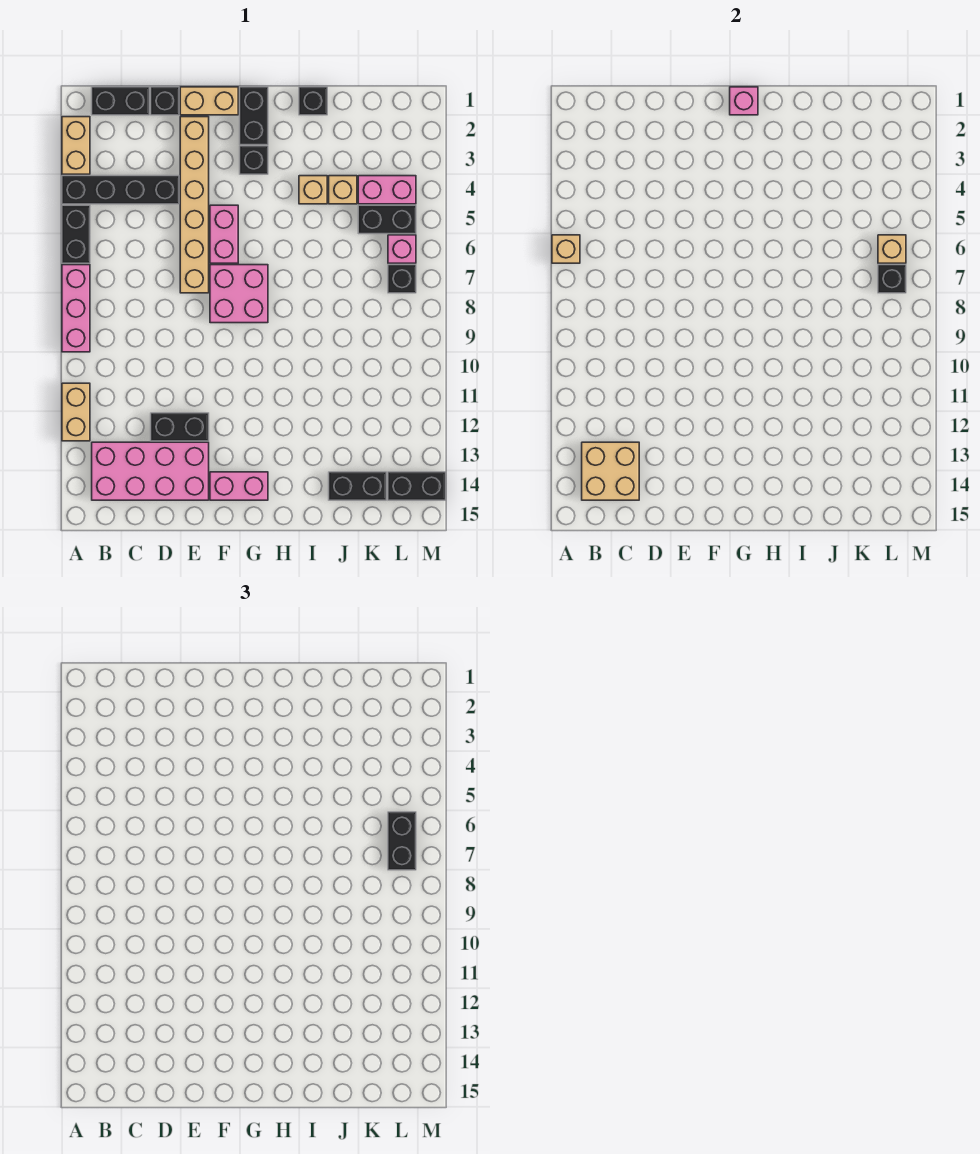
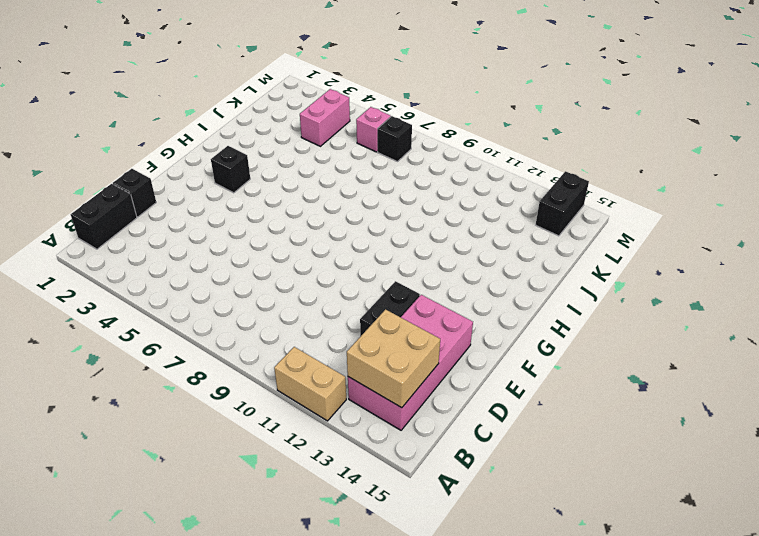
none -> tan 1x2 brick [62,117,90,174]
none -> black 1x4 brick [62,176,179,204]
none -> black 1x2 brick [62,205,90,263]
none -> pink 1x3 brick [62,265,90,352]

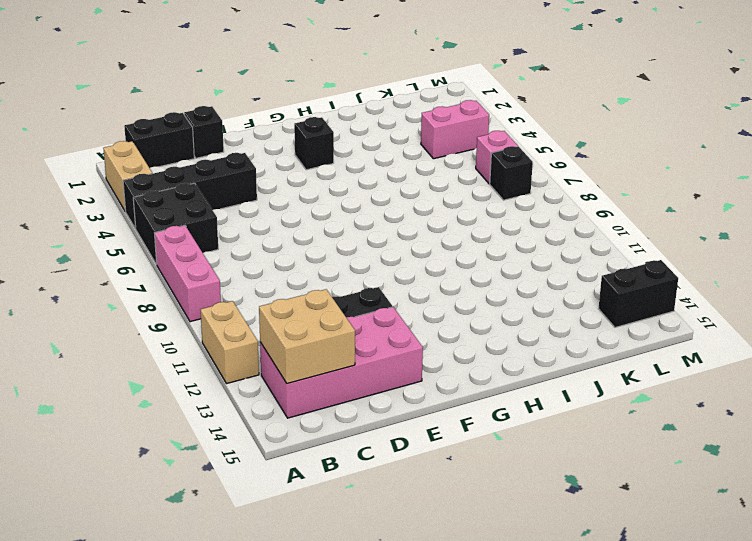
black 2x2 brick [133,183,218,264] -> black 1x2 brick [62,205,90,263]
none -> tan 1x2 brick [180,87,238,115]
none -> tan 1x6 brick [180,117,209,293]
none -> pink 1x2 brick [210,205,238,263]
none -> pink 2x2 brick [210,265,268,323]

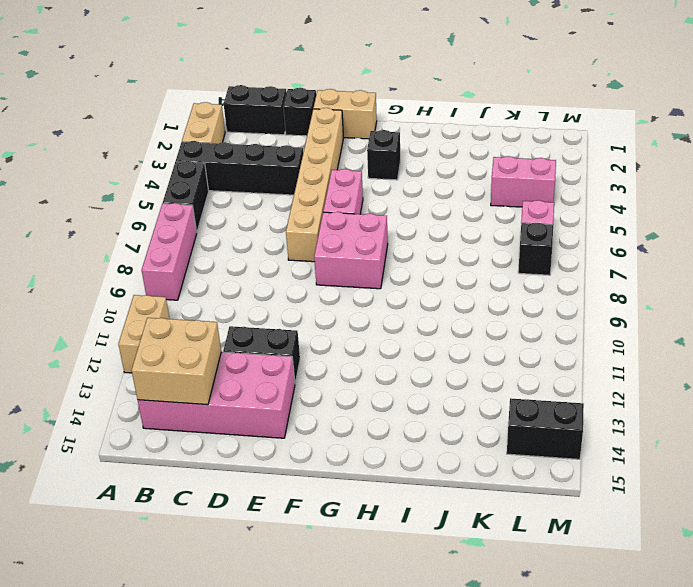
none -> pink 1x2 brick [210,472,268,500]
none -> black 1x2 brick [240,87,268,145]
none -> black 1x1 brick [299,87,327,115]
none -> tan 1x1 brick [299,176,327,204]

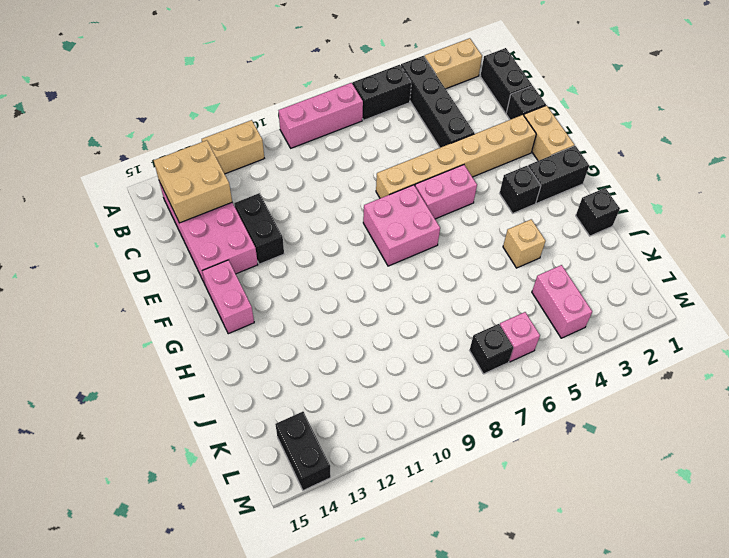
none -> tan 1x1 brick [329,176,357,204]
none -> black 1x2 brick [329,472,386,500]
none -> black 1x2 brick [358,205,416,234]
none -> tan 1x1 brick [552,235,580,263]

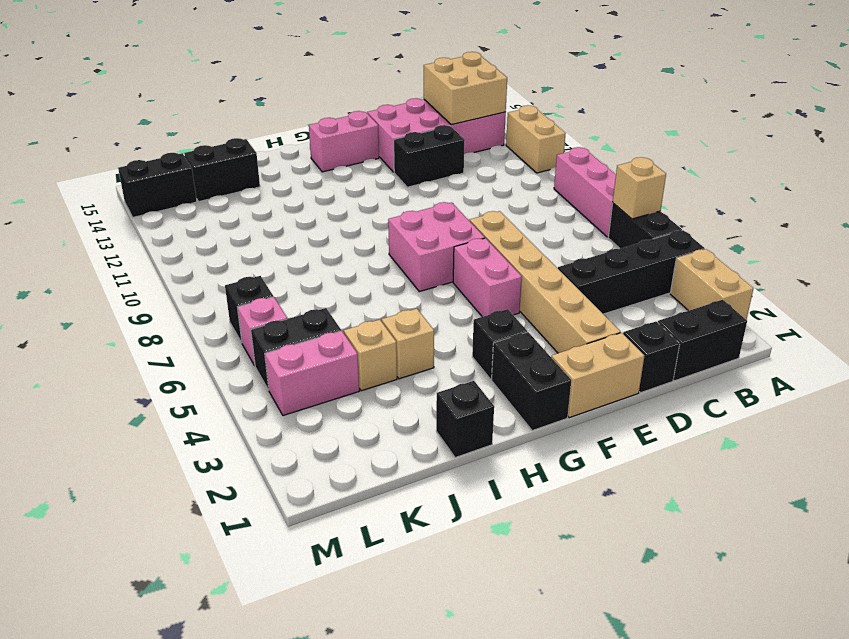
none -> pink 1x1 brick [730,87,758,115]
none -> tan 1x1 brick [878,235,906,263]
none -> black 1x1 brick [878,265,906,293]
none -> black 1x2 brick [388,812,416,870]

